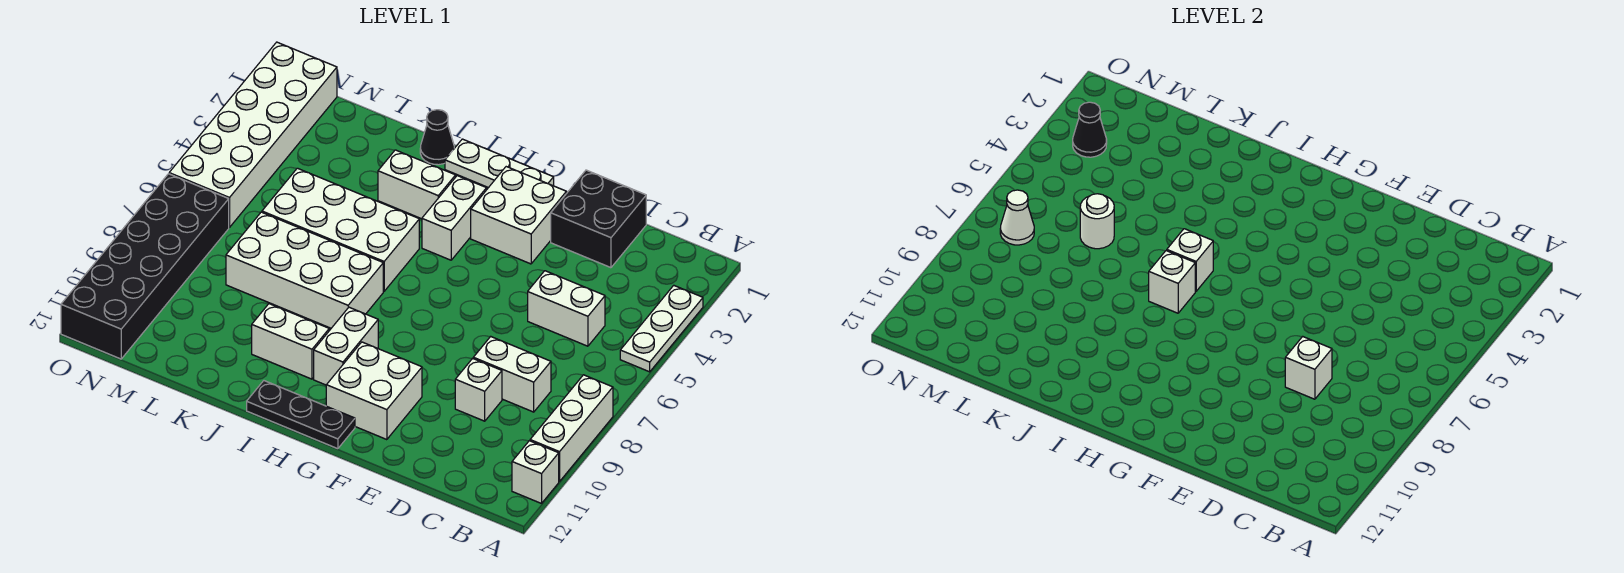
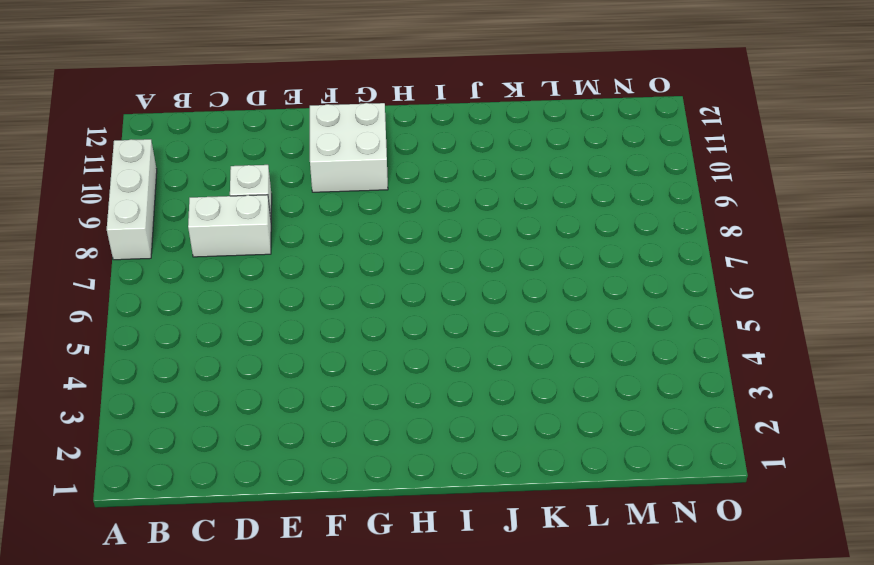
none -> white 1x3 plate [620,285,703,372]
none -> white 1x1 brick [512,441,559,504]
none -> white 1x2 brick [528,271,605,346]

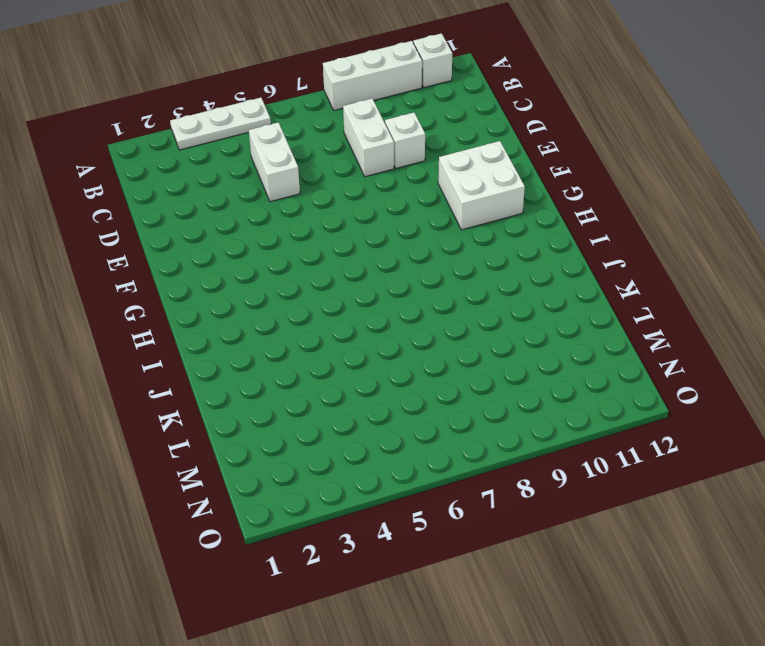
none -> black 2x2 brick [551,170,646,268]
none -> white 2x2 brick [471,167,566,264]
none -> white 1x3 plate [445,139,554,188]

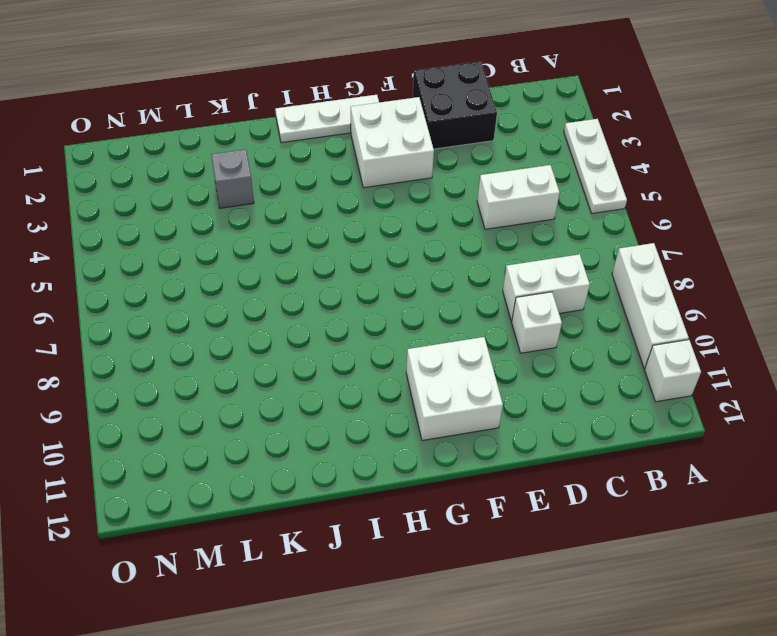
grey 1x1 brick [211,149,254,208] -> none
none -> black 1x3 plate [247,381,355,449]
none -> white 1x2 brick [422,176,487,260]
none -> white 1x2 brick [314,307,378,385]

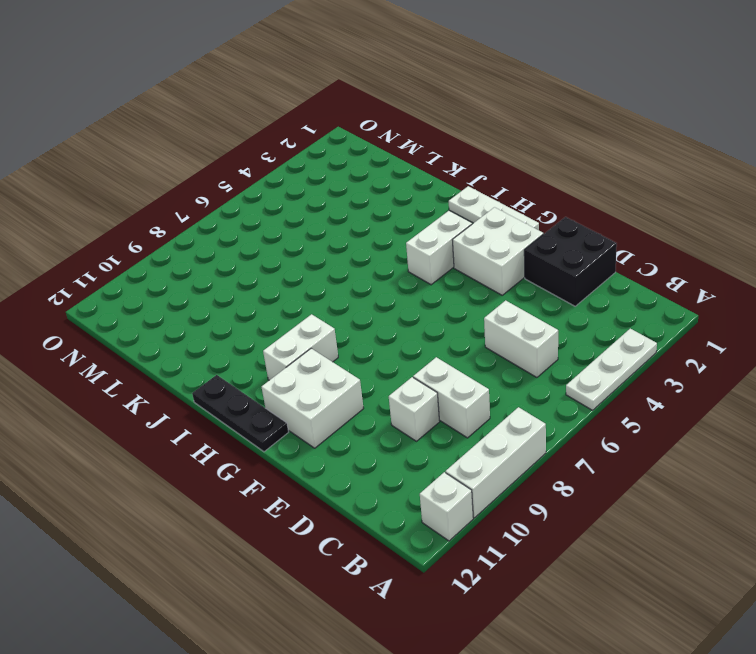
none -> white 1x2 brick [378,150,456,219]
none -> white 2x4 brick [262,168,419,291]
none -> white 2x4 brick [226,212,383,328]

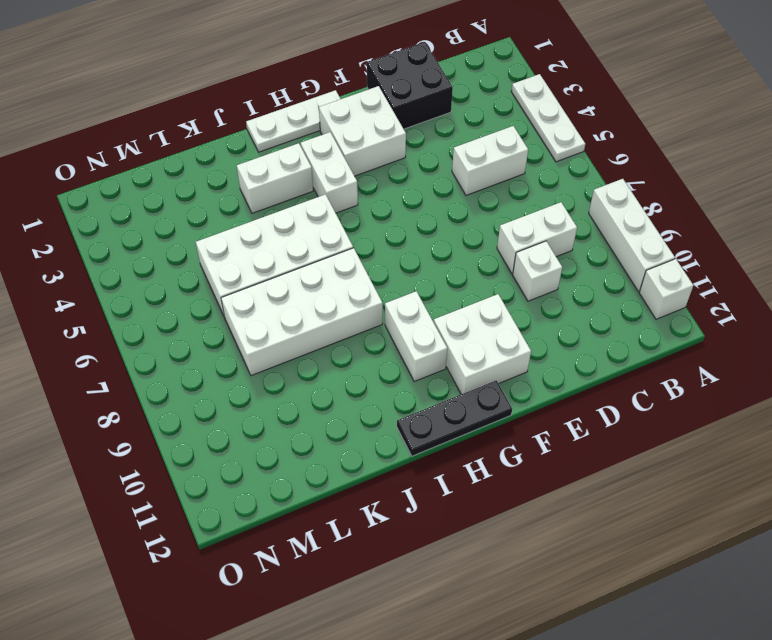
none -> white 1x2 brick [252,304,329,379]
none -> black 1x1 cone [420,110,454,165]
none -> white 2x6 brick [169,42,337,227]

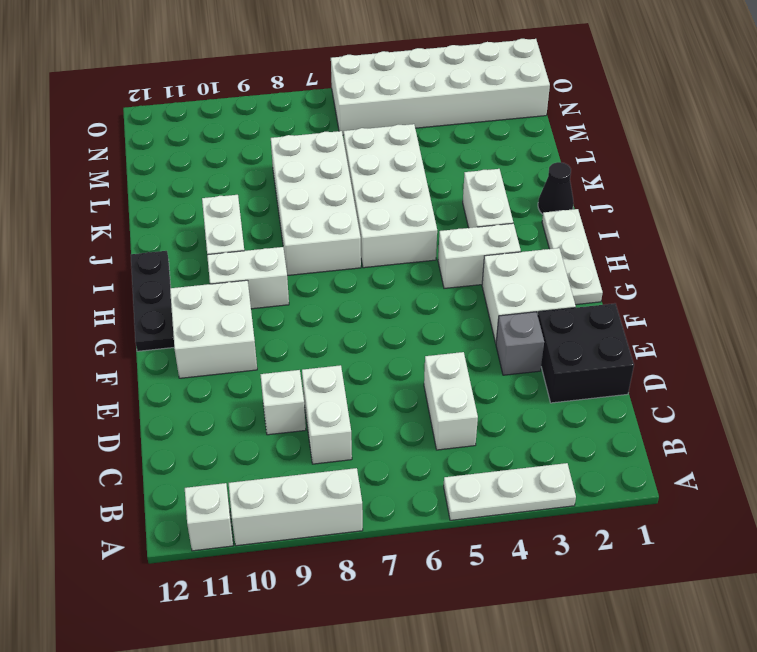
grey 1x1 brick [496,312,544,375] -> none
none -> black 2x6 brick [61,174,229,359]
none -> white 1x1 brick [1285,337,1332,399]
none -> white 1x1 brick [1167,229,1213,291]

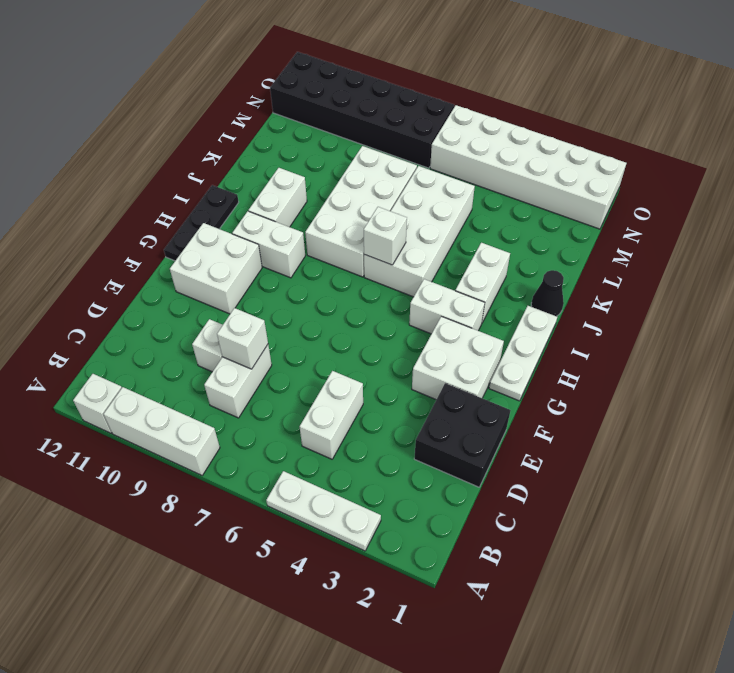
none -> white 1x1 brick [1149,251,1195,313]
none -> white 1x1 round brick [1080,194,1114,249]
none -> black 1x1 cone [1073,102,1107,157]

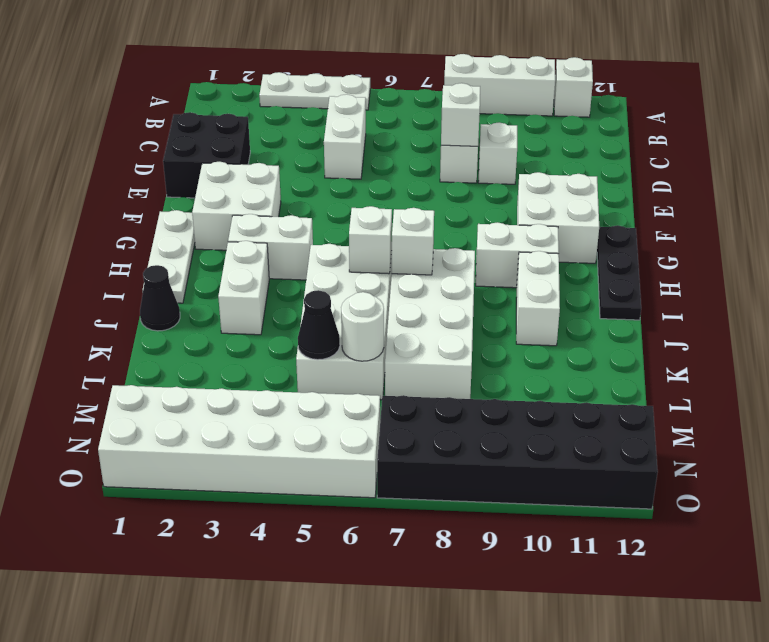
black 1x1 cone [298,290,340,360] -> black 1x1 cone moved to [1073,102,1107,157]
none -> white 1x1 cone [1000,190,1034,245]

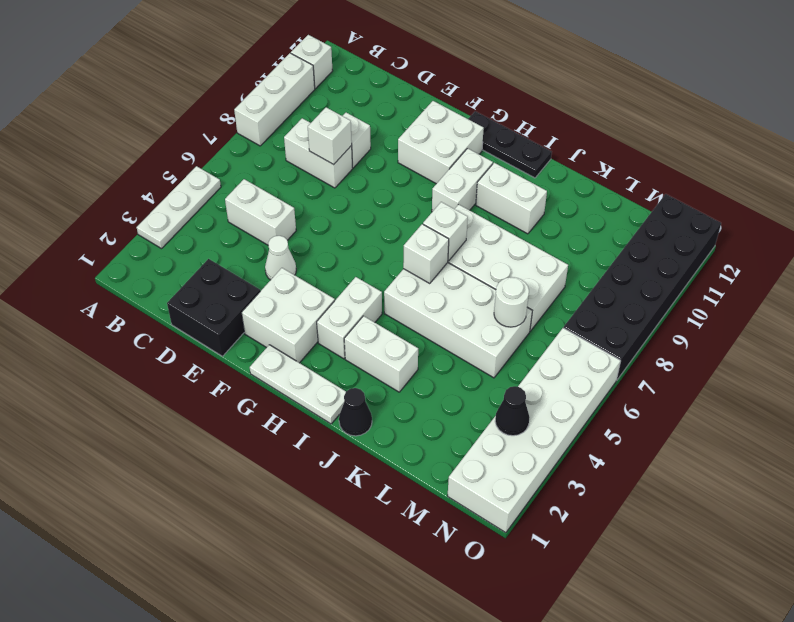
white 1x1 cone [265,236,296,280] -> white 1x1 cone moved to [1000,190,1034,245]

